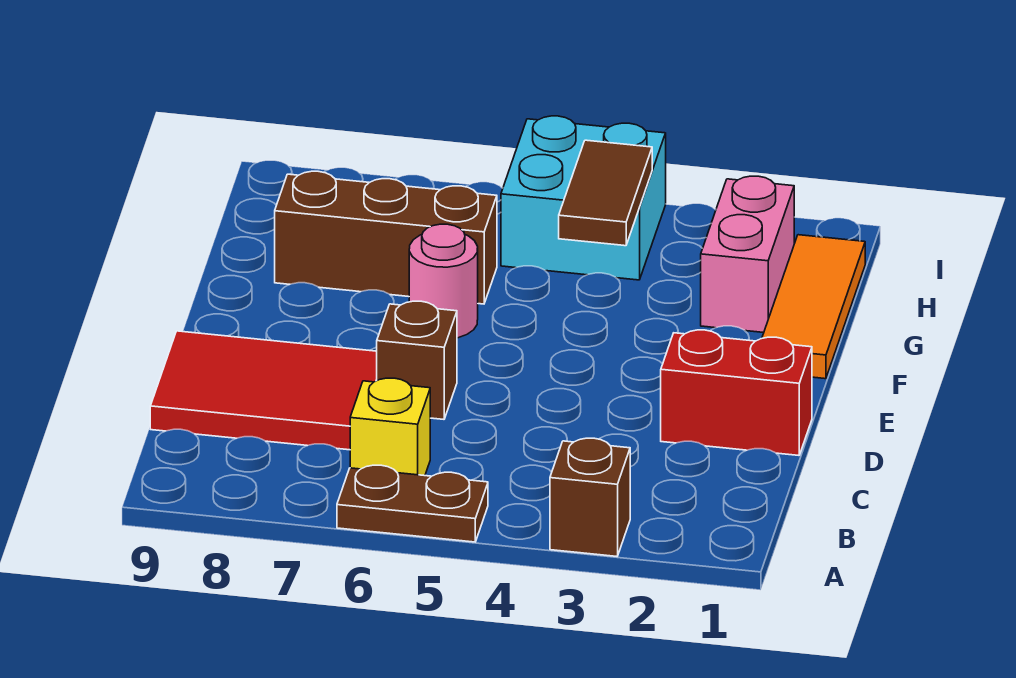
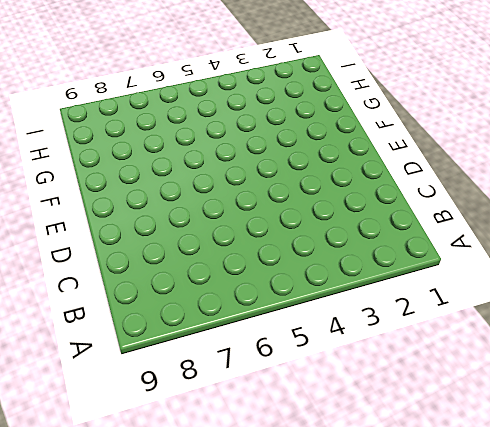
none -> brown 1x1 brick [550,438,630,556]
none -> brown 1x2 plate [337,465,488,542]
none -> yellow 1x1 brick [350,378,430,476]

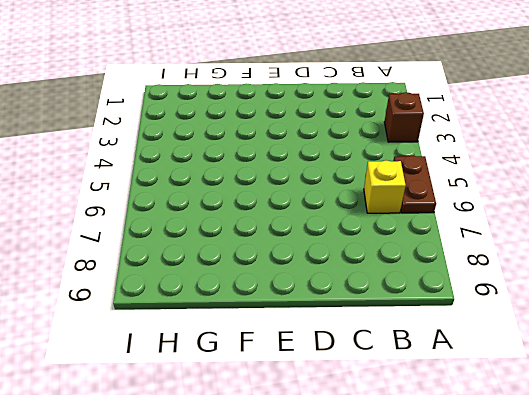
none -> red 2x3 tile [150,331,377,450]
none -> red 1x2 brick [661,330,812,455]
none -> brown 1x1 brick [377,301,457,419]

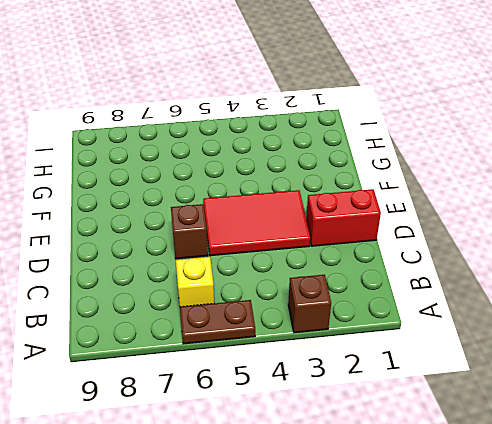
red 2x3 tile [203,190,310,256] -> red 2x3 tile moved to [150,331,377,450]
none -> orange 1x3 tile [762,235,865,379]
none -> pink 1x1 round brick [409,224,478,338]
none -> pink 1x2 brick [701,176,794,333]

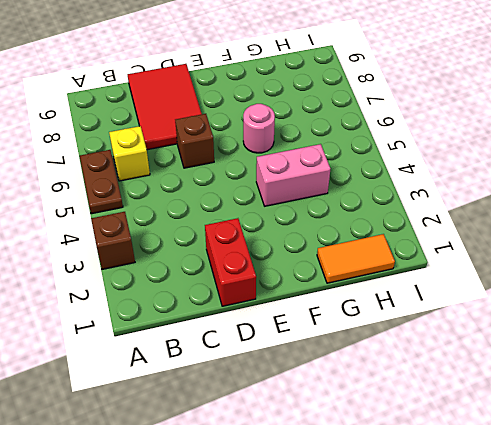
pink 1x2 brick [256,144,330,206] -> pink 1x2 brick moved to [701,176,794,333]
orange 1x2 tile [317,234,395,283] -> orange 1x3 tile [762,235,865,379]
none -> brown 1x3 brick [275,171,497,304]
none -> cyan 2x2 brick [501,116,666,280]
none -> brown 1x2 tile [559,140,652,246]

